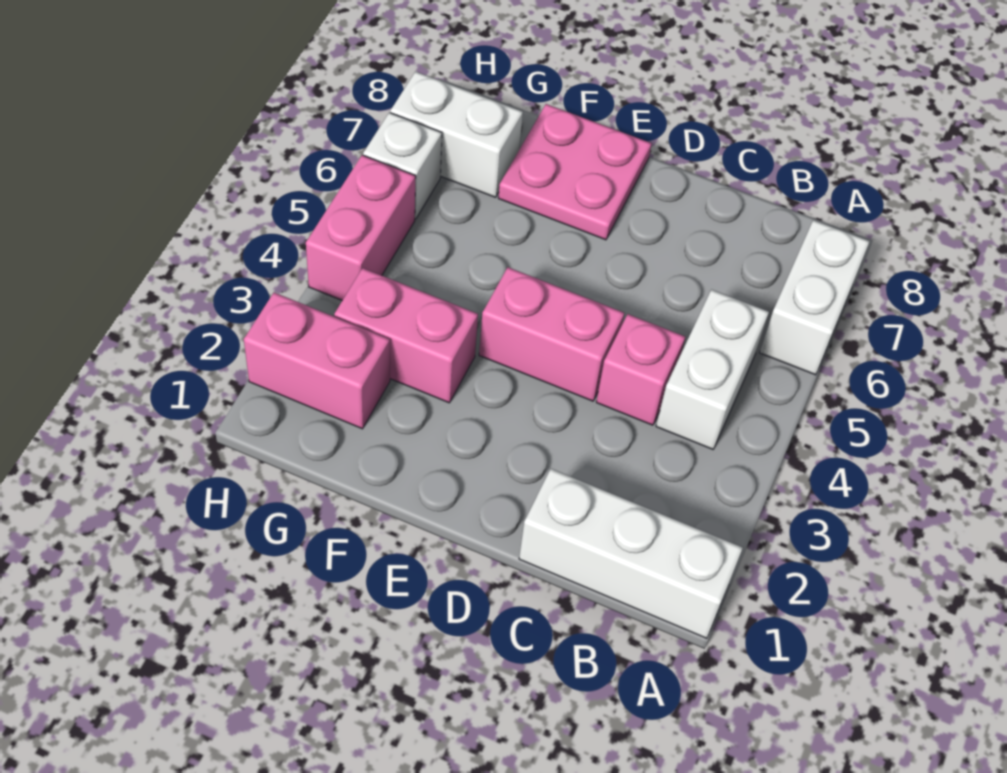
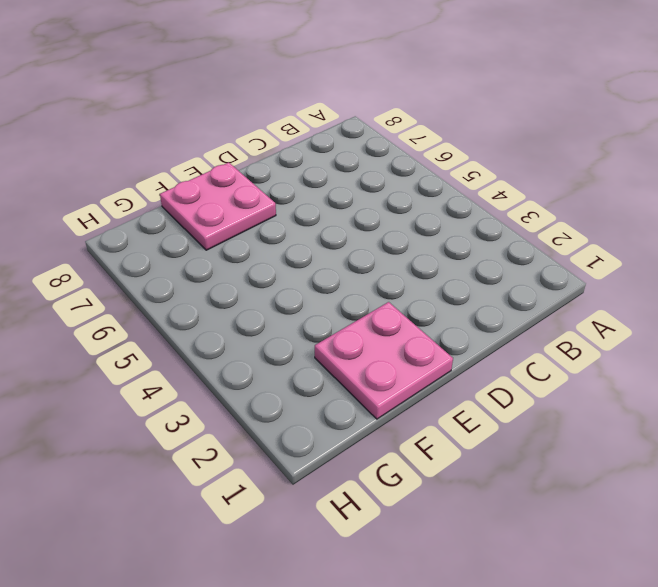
pink 2x2 plate [315,302,453,419] -> none
none -> white 1x3 brick [519,469,743,638]
none -> white 1x2 brick [760,220,870,375]

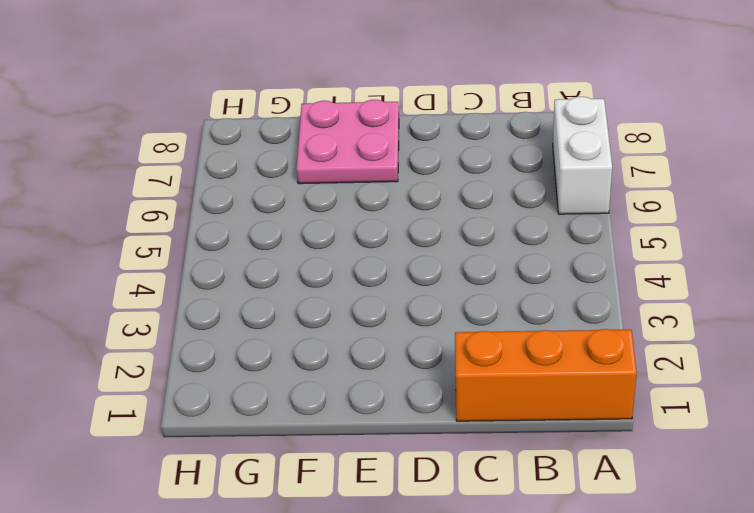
orange 1x3 brick [455,329,637,421] -> white 1x3 brick [519,469,743,638]
none -> white 1x2 brick [656,290,769,449]
none -> pink 1x1 brick [596,314,685,425]

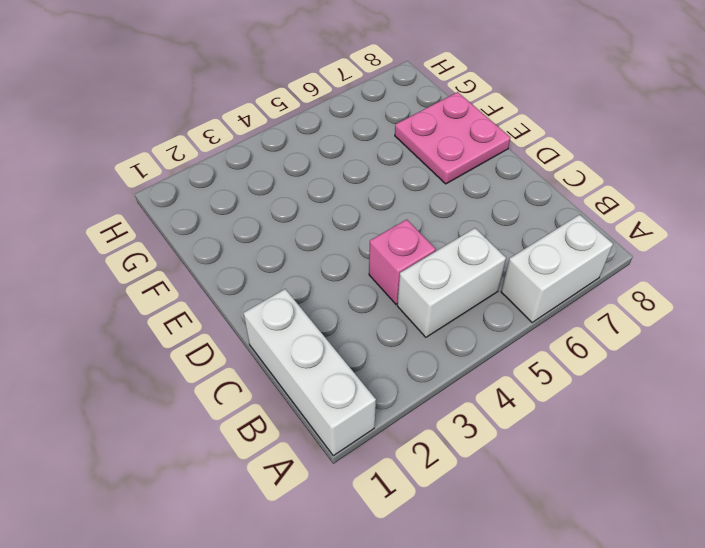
none -> pink 1x2 brick [479,267,624,401]
none -> pink 1x2 brick [334,268,478,403]

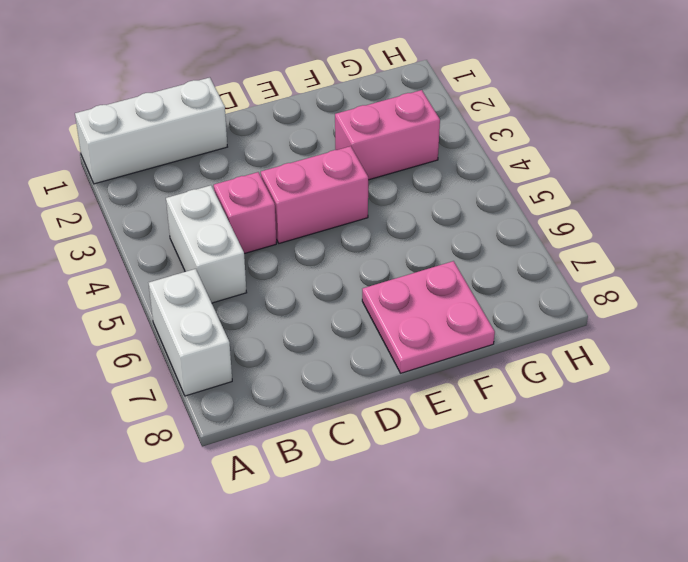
none -> pink 1x2 brick [244,292,390,429]
none -> white 1x2 brick [390,72,523,197]

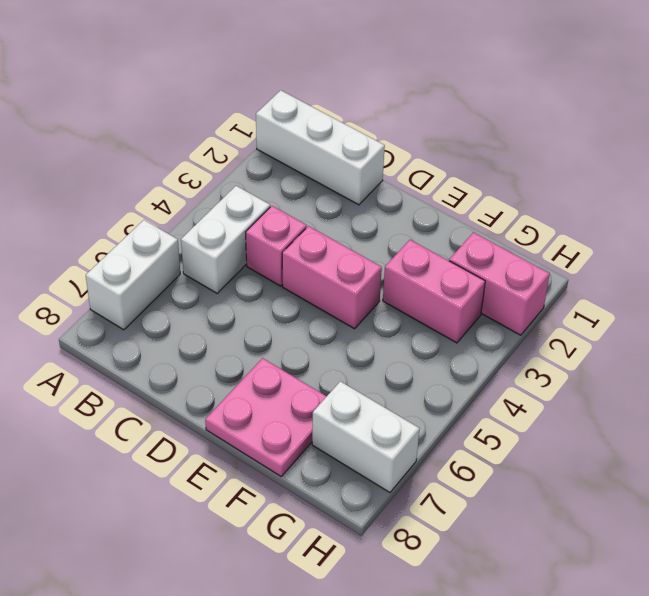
none -> pink 1x2 brick [306,155,416,300]
none -> white 1x1 brick [363,113,442,219]

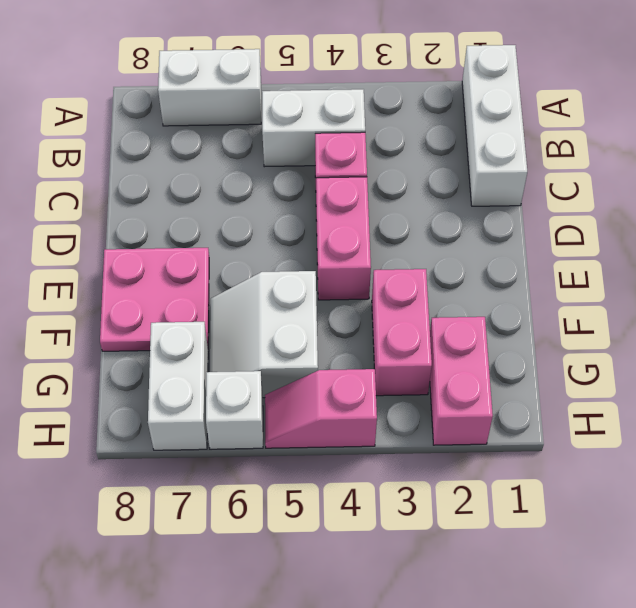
white 2x2 slope [210,271,318,398] -> none
pink 1x2 slope [265,369,377,448] -> pink 1x2 brick [306,155,416,300]

